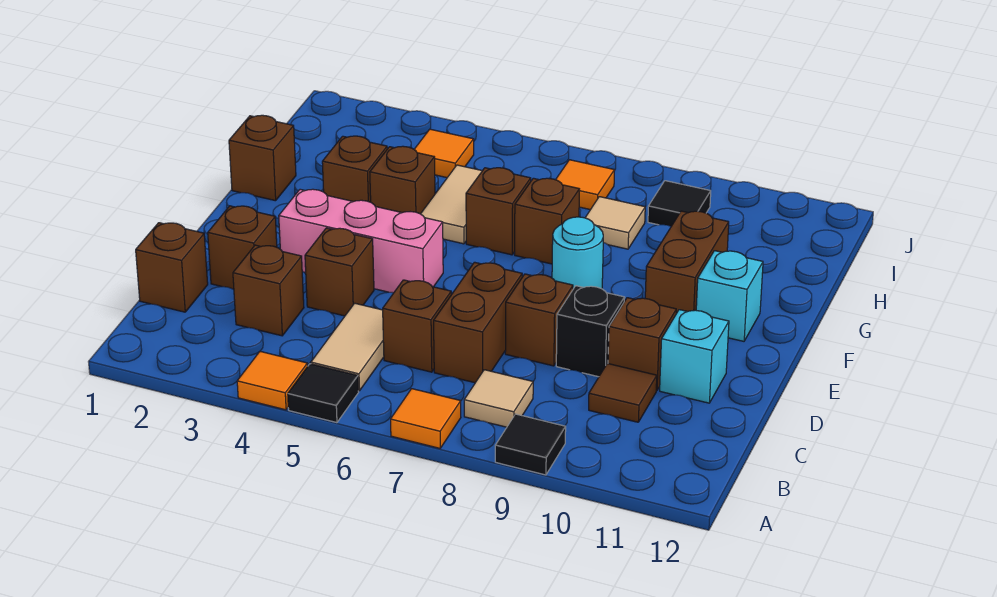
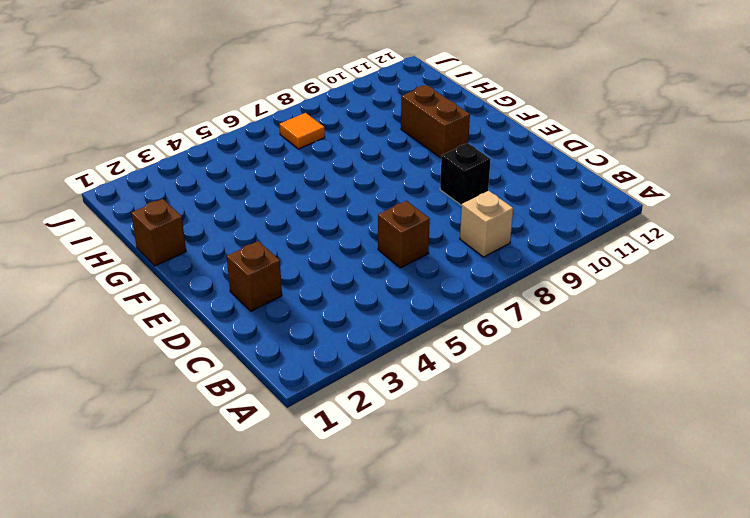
tan 1x1 brick [460,191,513,257] -> tan 1x1 tile [464,370,533,427]
none -> orange 1x1 tile [237,352,308,410]
none -> black 1x1 tile [288,364,359,423]
none -> orange 1x1 tile [391,389,461,448]
none -> black 1x1 tile [495,414,566,475]

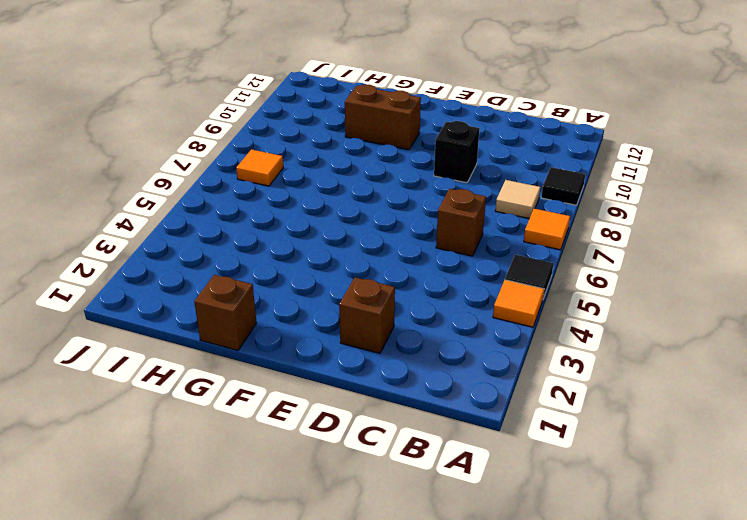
none -> tan 1x2 tile [311,303,384,391]
none -> brown 1x1 brick [136,223,208,312]
none -> brown 1x1 brick [233,245,304,336]
none -> brown 1x2 brick [434,262,522,383]

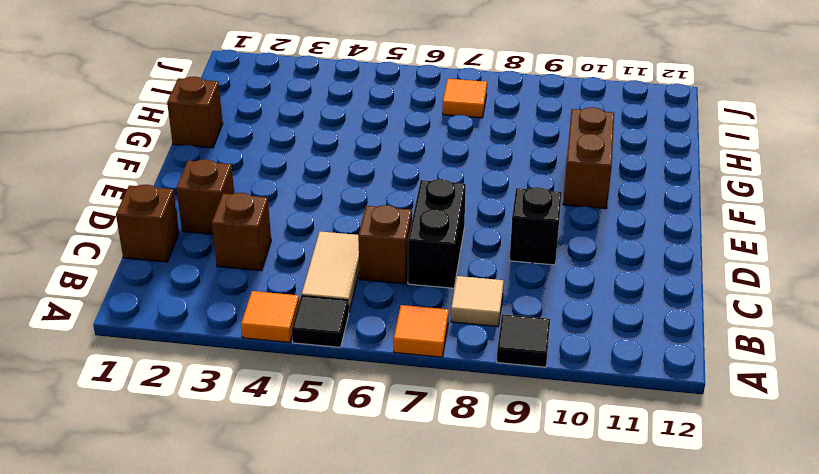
black 1x2 brick [408,179,466,288] -> brown 1x2 brick [434,262,522,383]
none -> brown 1x1 tile [589,363,657,422]
none -> brown 1x1 brick [305,228,374,316]
none -> brown 1x1 brick [505,274,573,366]
none -> brown 1x1 brick [608,298,676,391]

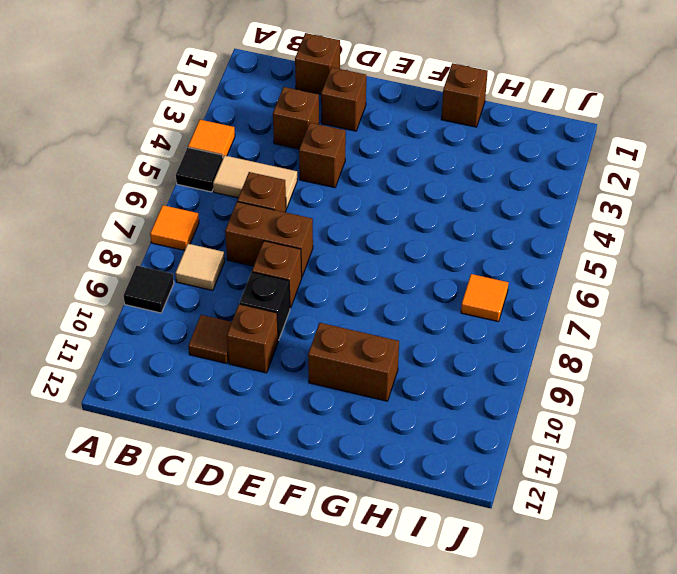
none -> cyan 1x1 brick [660,310,729,403]
none -> pink 1x3 brick [279,189,443,293]
none -> cyan 1x1 round brick [552,217,603,289]
none -> cyan 1x1 brick [696,251,763,341]

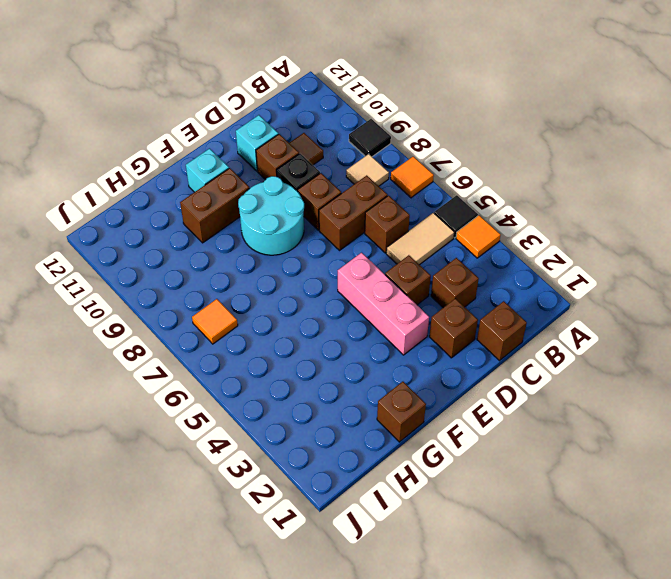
cyan 2x2 round brick [238,176,304,255] -> cyan 1x1 round brick [552,217,603,289]
none -> brown 1x1 brick [322,136,387,202]
none -> brown 1x1 brick [370,146,435,214]
none -> tan 1x2 tile [421,165,482,244]
none -> brown 1x1 brick [466,168,531,255]

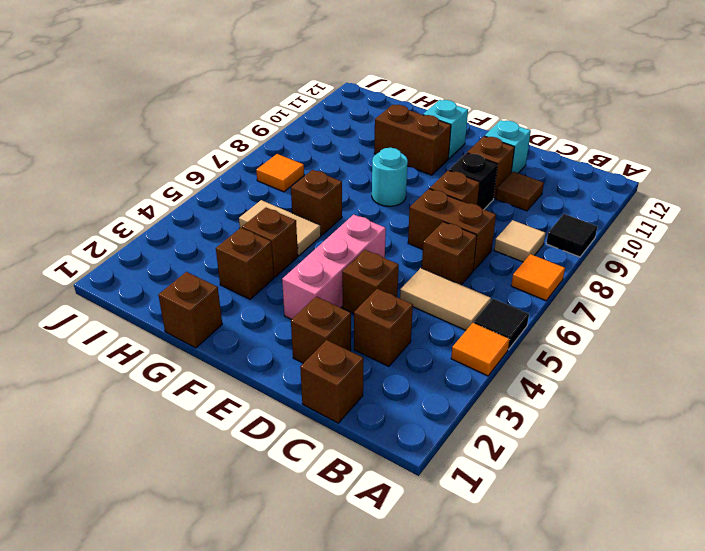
none -> brown 1x1 brick [515,178,579,264]
none -> tan 1x1 tile [585,197,645,249]
none -> orange 1x1 tile [414,129,474,178]
none -> black 1x1 tile [648,181,711,226]

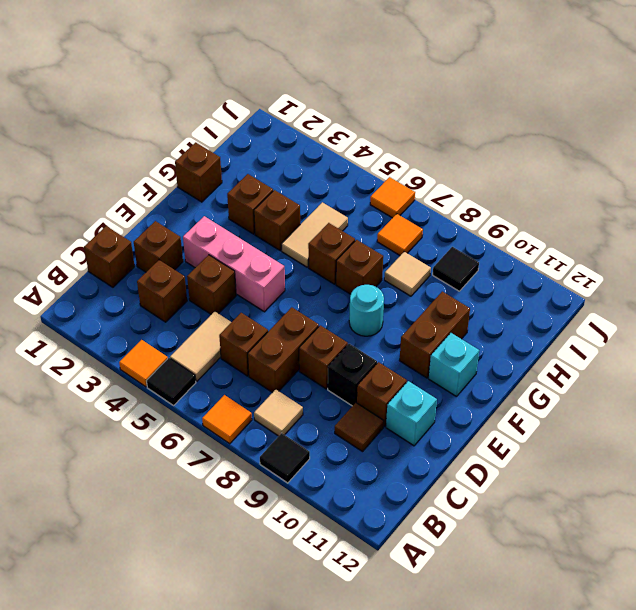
orange 1x1 tile [370,177,415,218] -> orange 1x1 tile moved to [414,129,474,178]

